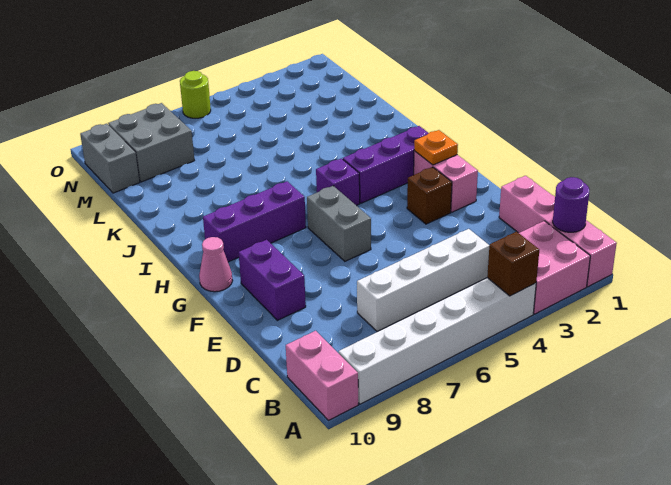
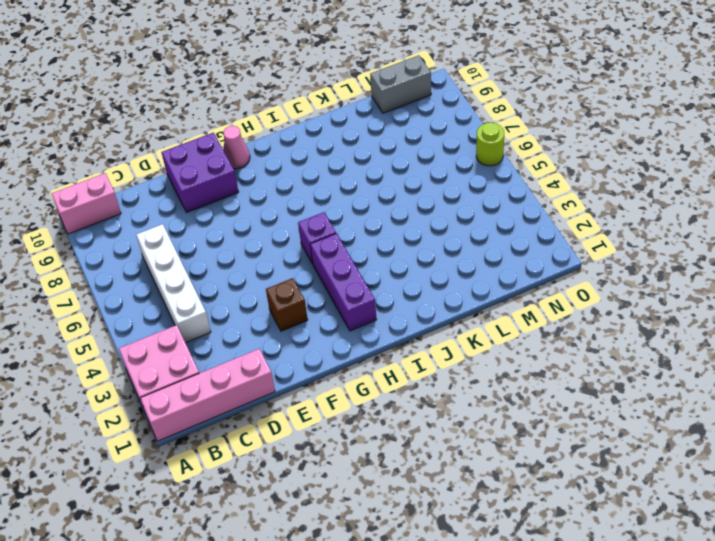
purple 2x2 brick [161,133,238,212] -> purple 1x2 brick [239,240,306,320]
none -> white 1x6 brick [339,278,536,404]
none -> pink 1x2 brick [414,151,478,212]
none -> grey 1x2 brick [307,186,371,261]

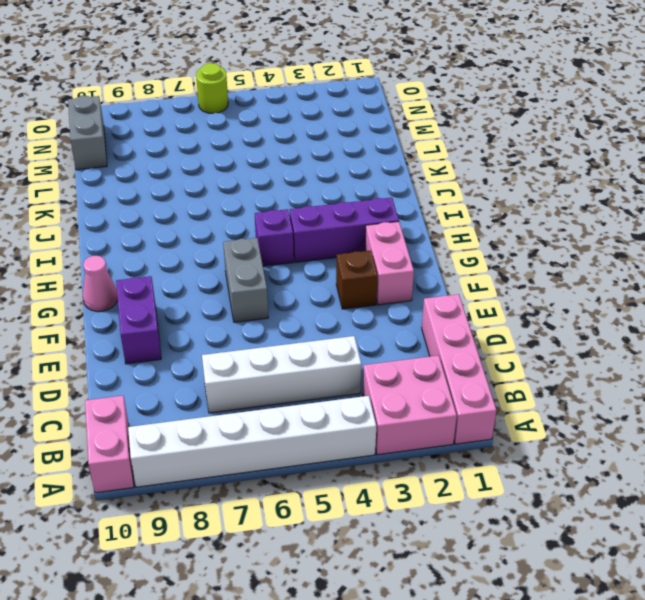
none -> purple 1x3 brick [203,181,306,262]
none -> grey 2x2 brick [108,103,194,182]
none -> brown 1x1 brick [487,231,539,296]

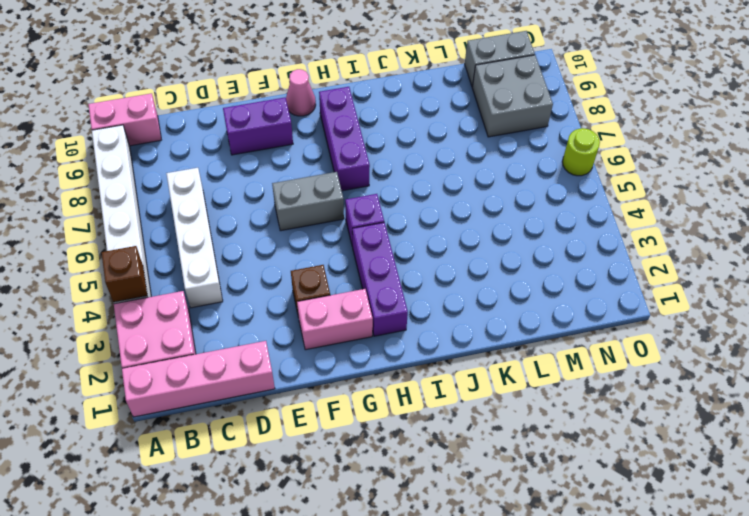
none -> purple 1x1 round brick [553,177,590,232]
none -> orange 1x1 plate [414,130,458,165]

